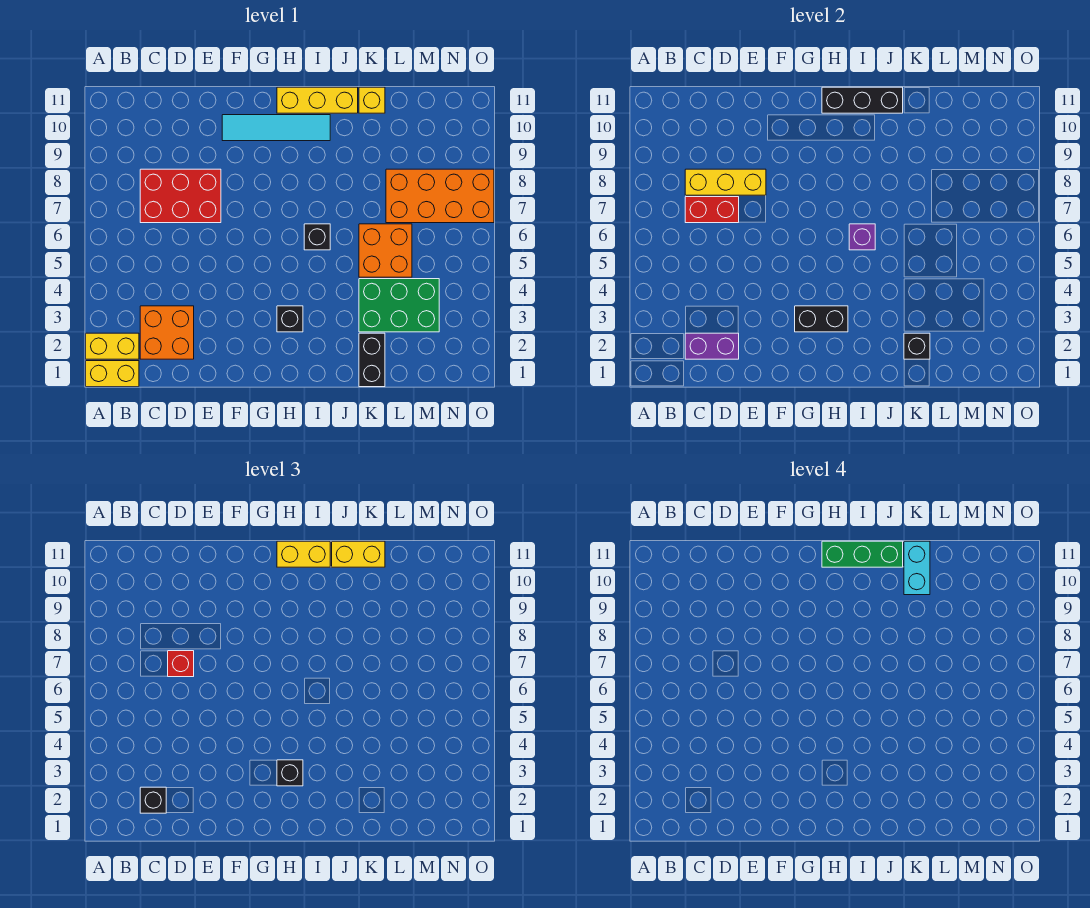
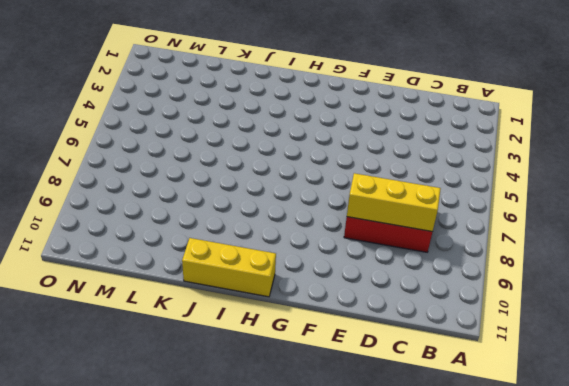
none -> yellow 1x2 brick [86,361,139,387]
none -> yellow 1x2 brick [86,333,139,359]
none -> orange 2x2 brick [140,306,194,359]

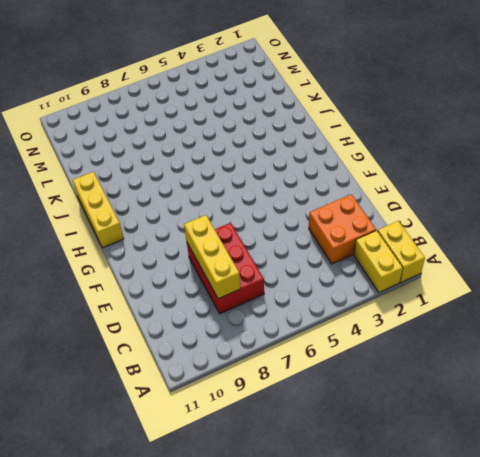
none -> cyan 1x4 tile [222,115,330,141]
none -> black 1x1 brick [277,306,303,332]
none -> black 1x1 brick [304,224,330,250]

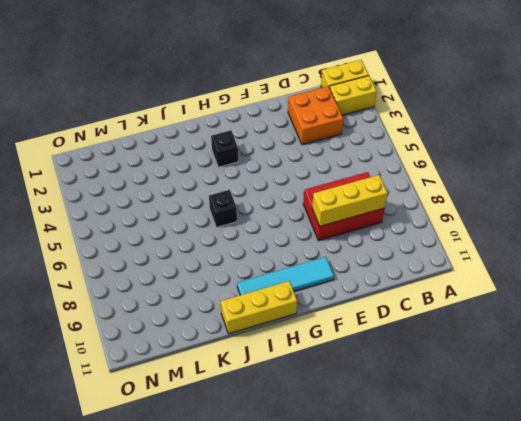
none -> black 1x2 brick [359,333,385,387]
none -> green 2x3 brick [359,279,439,332]
none -> orange 2x2 brick [359,224,412,277]

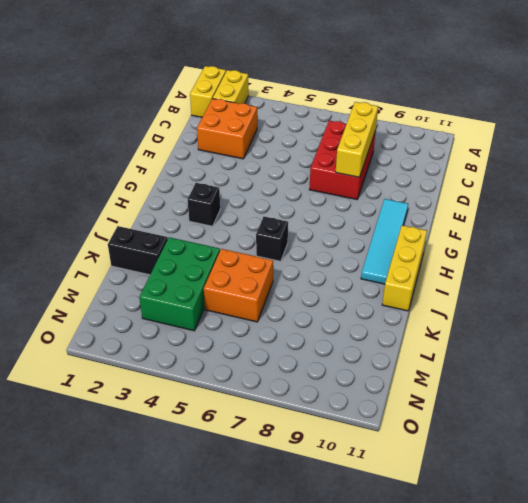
none -> yellow 1x1 brick [359,87,385,113]
none -> orange 2x4 brick [386,169,494,223]
none -> purple 1x2 brick [685,333,739,359]

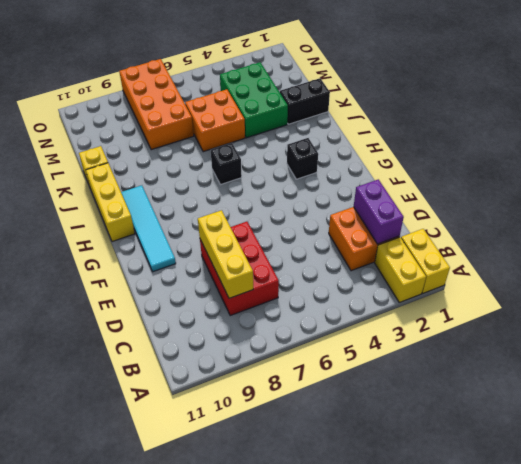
none -> red 1x2 brick [685,197,739,223]
none -> black 1x2 brick [795,306,848,332]
none -> black 1x3 brick [822,87,903,113]

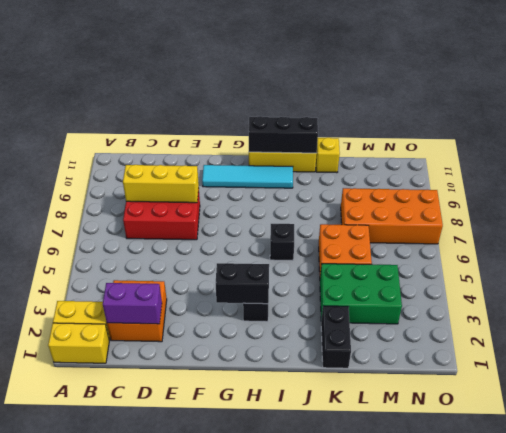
none -> red 1x2 brick [685,197,739,223]
none -> purple 1x1 brick [849,224,875,250]
none -> black 1x1 brick [904,333,930,359]

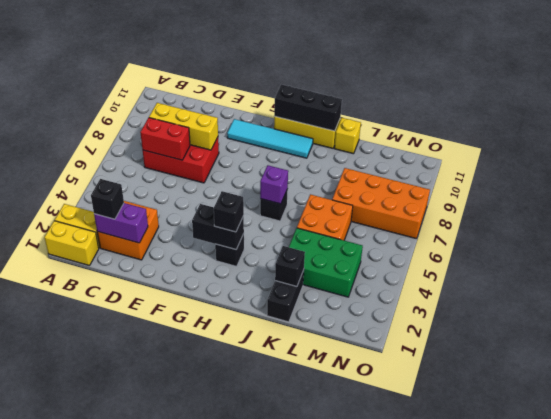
none -> red 1x1 brick [168,651,194,677]
none -> yellow 1x2 brick [277,541,330,567]
none -> yellow 1x2 brick [332,541,385,567]

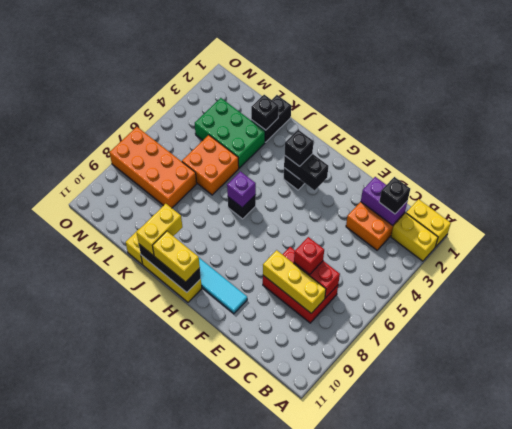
yellow 1x2 brick [137,204,182,256] -> yellow 1x2 brick turned to [332,541,385,567]
none -> green 1x3 brick [822,541,903,567]
none -> cyan 1x2 brick [904,541,930,595]

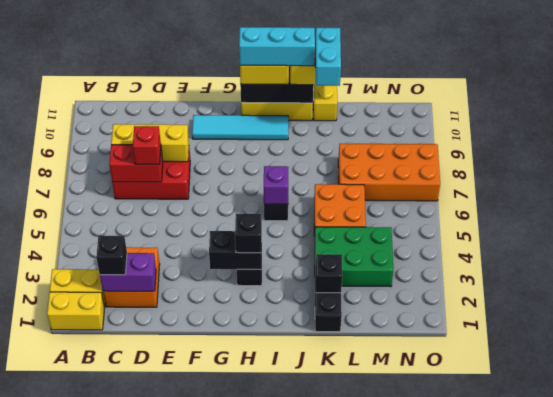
cyan 1x3 brick [239,27,315,66] -> green 1x3 brick [822,541,903,567]

